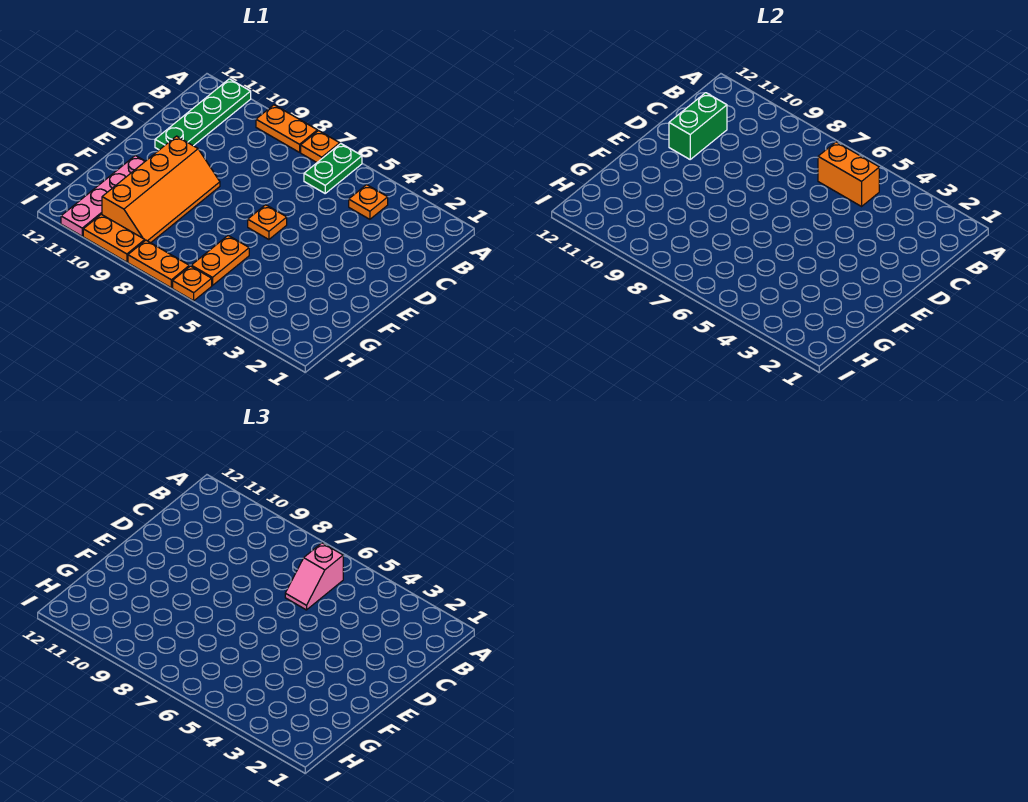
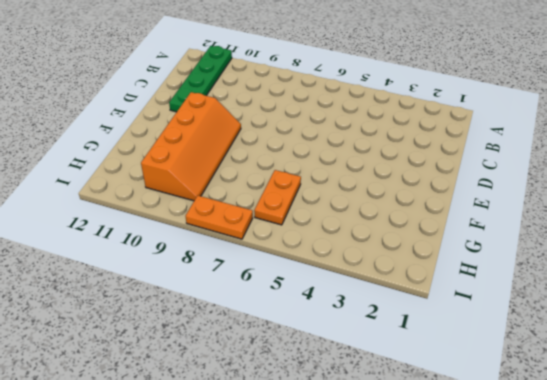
none -> green 1x2 plate [304,144,362,193]
none -> orange 1x1 plate [301,131,340,162]
none -> orange 1x2 plate [256,105,317,152]

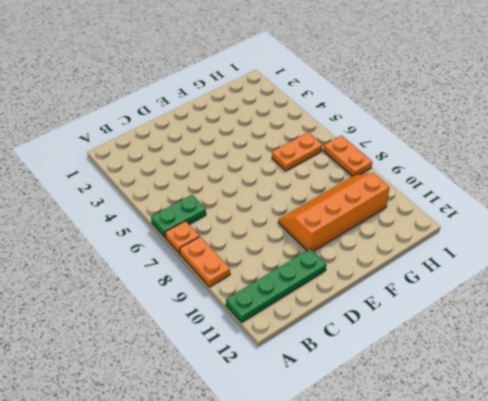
none -> orange 1x1 plate [349,185,388,219]
none -> orange 1x1 plate [248,205,287,240]
none -> pink 1x4 plate [61,156,145,236]

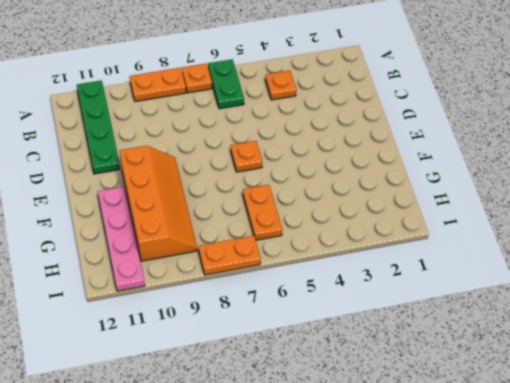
none -> orange 1x1 plate [173,266,212,301]
none -> orange 1x2 plate [83,214,145,262]
none -> orange 1x2 brick [818,142,879,206]

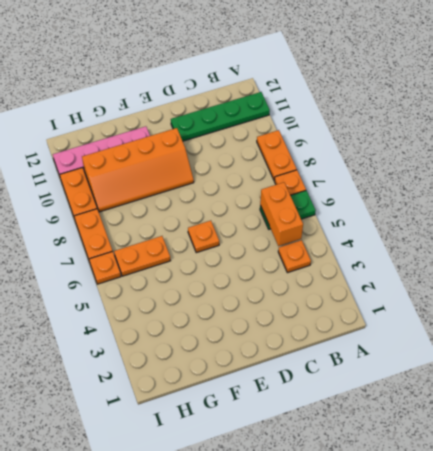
none -> green 1x2 brick [669,93,727,159]
none -> pink 1x2 slope [285,543,343,610]

